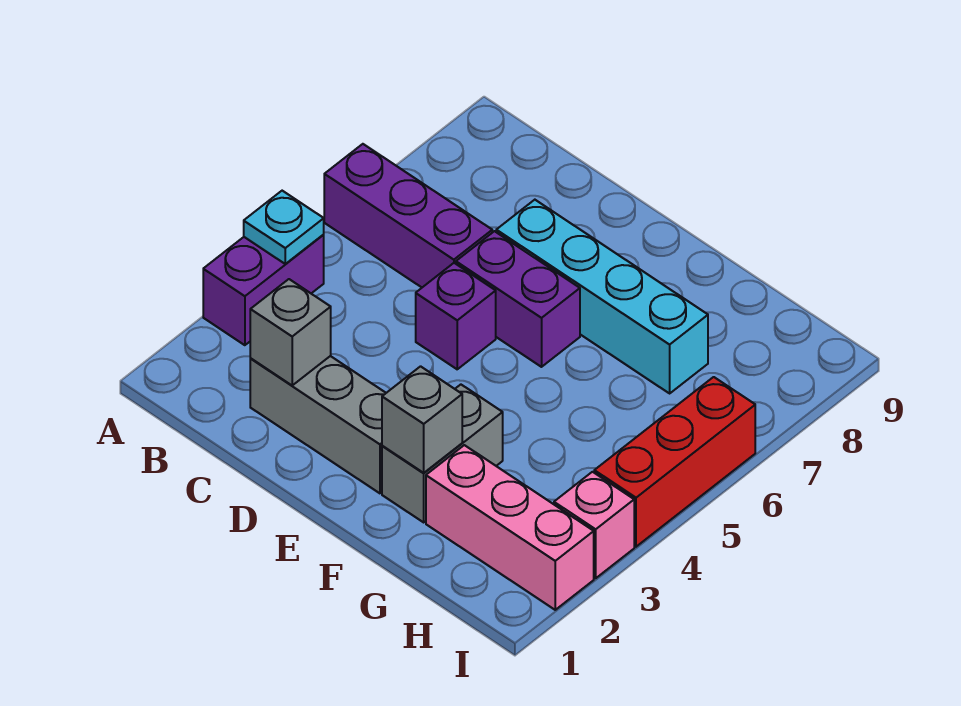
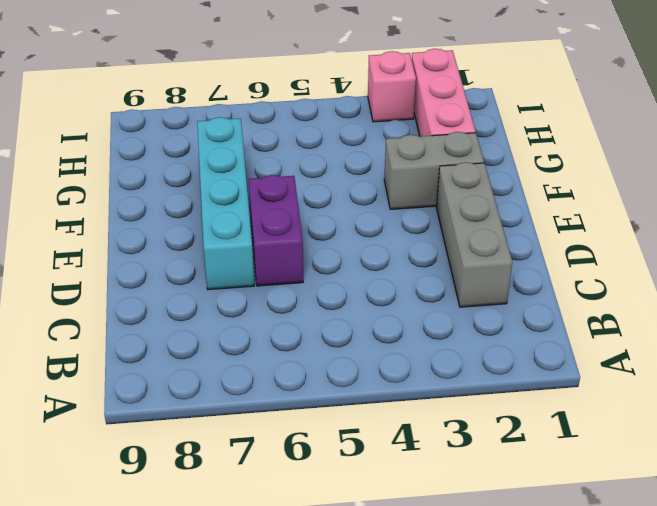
none -> purple 1x2 brick [203,234,324,345]
none -> purple 1x3 brick [324,144,492,287]
none -> purple 1x1 brick [416,263,496,369]

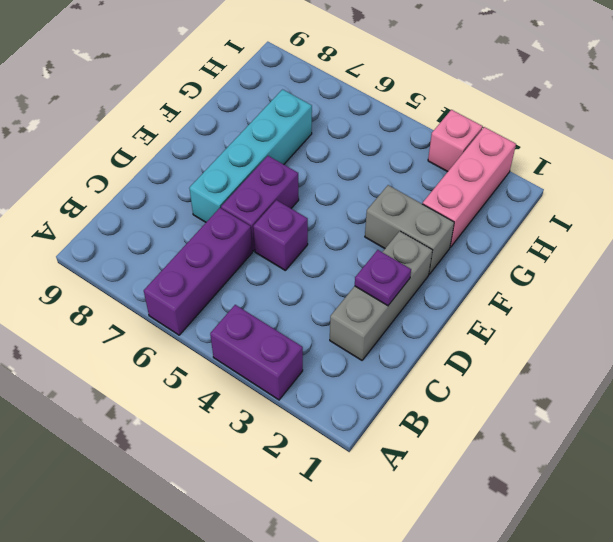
purple 1x1 plate [355,250,411,306] -> none
none -> red 1x3 brick [594,377,755,547]
none -> cyan 1x1 plate [244,191,324,264]
none -> grey 1x1 brick [250,279,331,385]

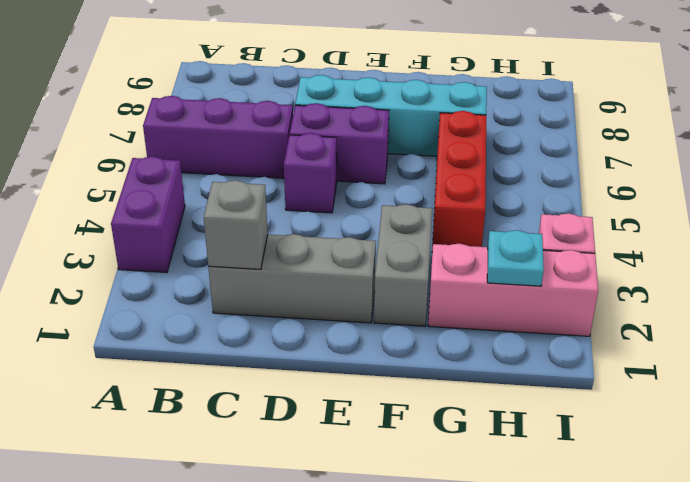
red 1x3 brick [432,111,486,250] -> red 1x3 brick moved to [594,377,755,547]
cyan 1x1 plate [487,230,544,286] -> cyan 1x1 plate moved to [244,191,324,264]
none -> grey 1x1 brick [382,366,462,473]

